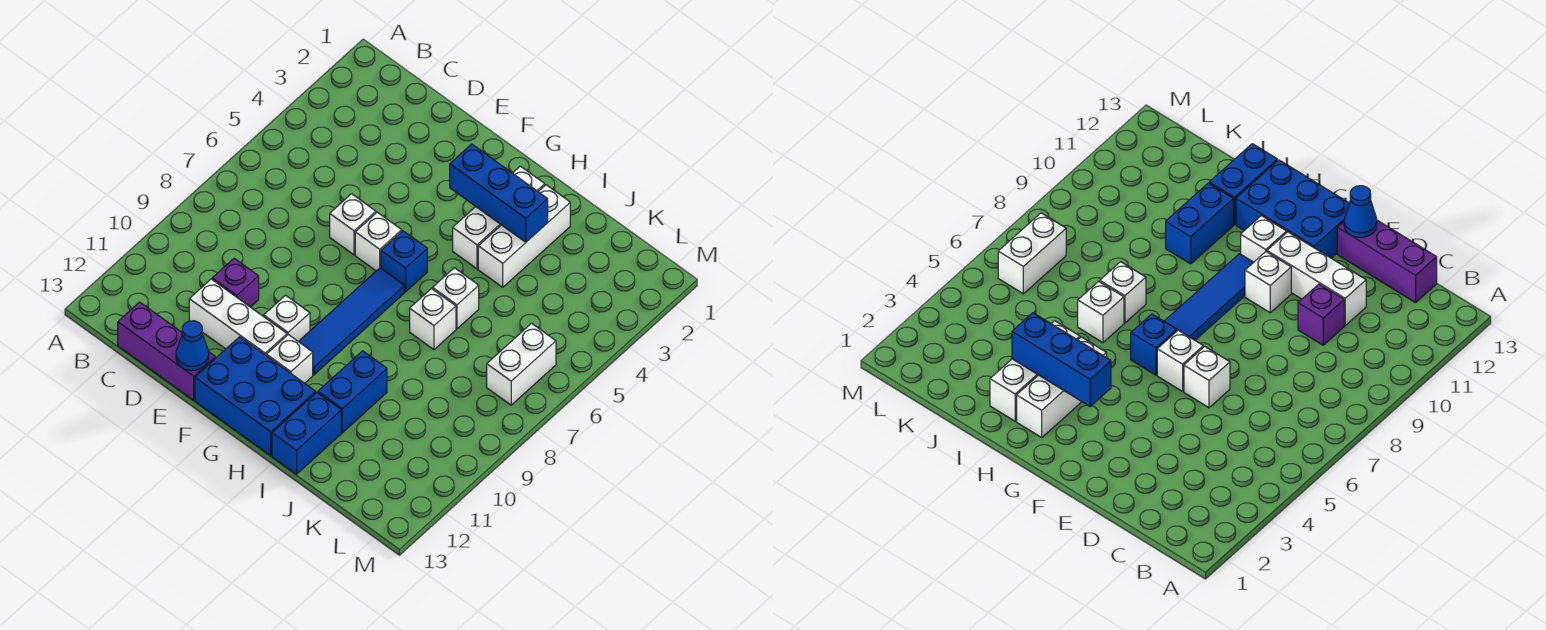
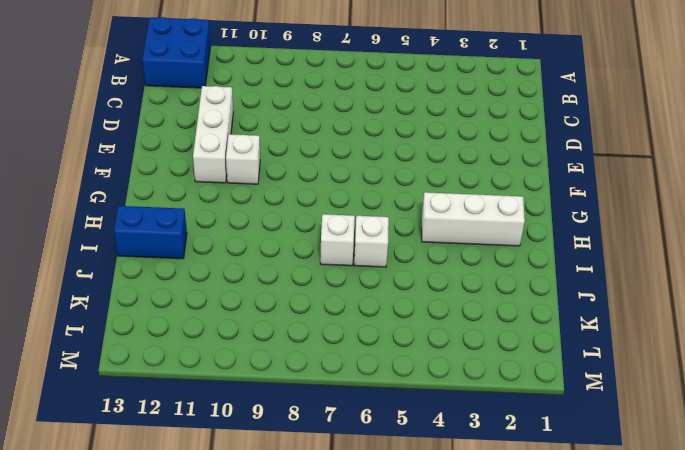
blue 2x2 brick [142,17,211,88] -> none
none -> purple 1x3 brick [118,302,215,400]
none -> purple 1x1 brick [212,258,259,307]
none -> white 1x1 brick [330,194,376,255]

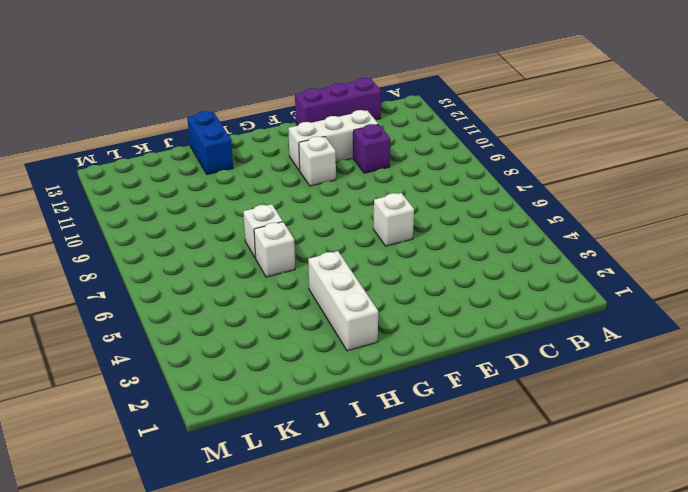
none -> white 1x1 brick [355,212,402,271]
none -> blue 2x3 brick [195,337,316,456]
none -> blue 1x1 brick [381,231,427,292]

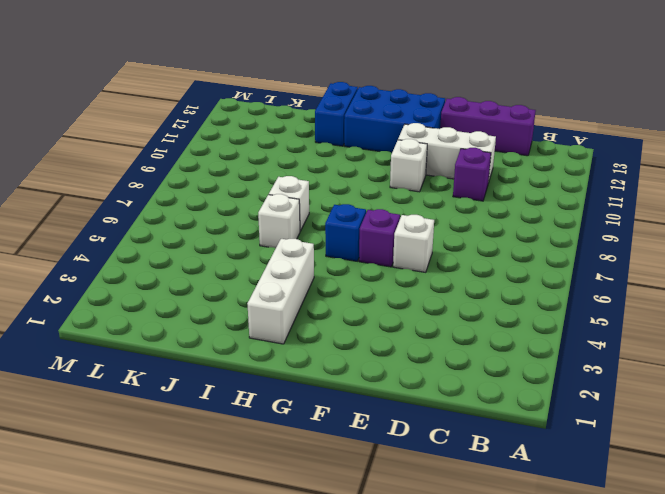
purple 1x1 brick [359,209,400,267] -> white 1x1 brick [355,212,402,271]
none -> blue 1x4 tile [298,268,404,375]
none -> white 1x1 brick [266,335,313,383]
none -> white 1x3 brick [478,185,570,287]

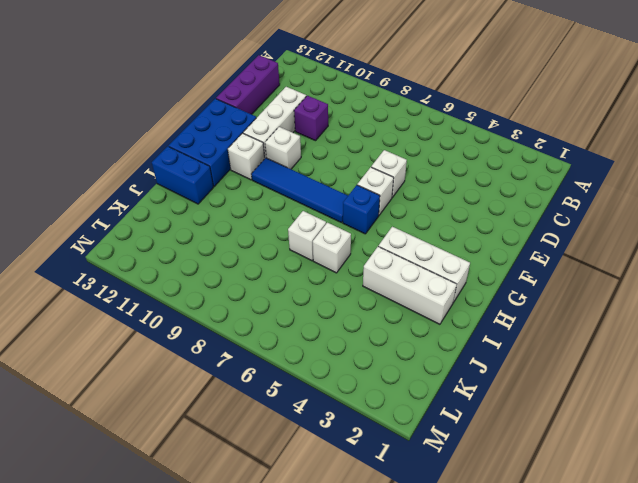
none -> blue 1x2 brick [318,351,387,433]
none -> white 1x2 brick [487,323,556,405]
none -> blue 1x1 cone [176,321,209,371]

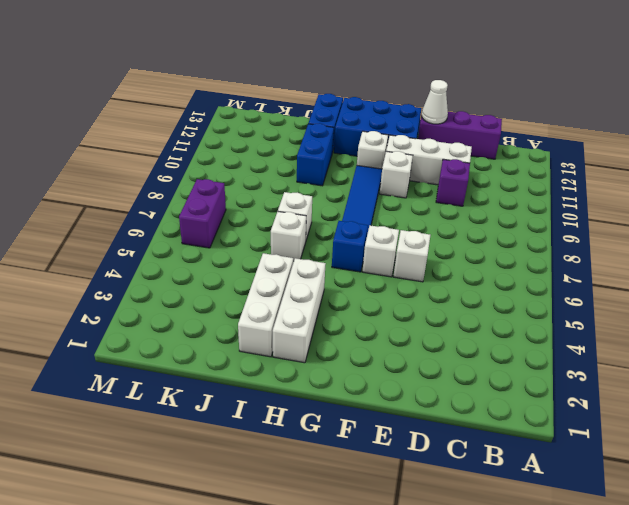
white 1x1 cone [422,80,448,124] -> blue 1x1 cone [176,321,209,371]
purple 1x2 brick [179,179,226,248] -> white 1x2 brick [487,323,556,405]
none -> blue 1x3 brick [450,144,548,242]

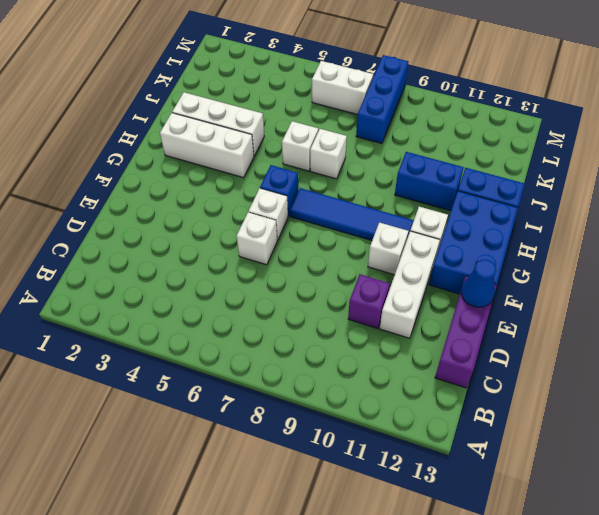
blue 1x3 brick [356,55,408,144] -> blue 1x3 brick moved to [450,144,548,242]

